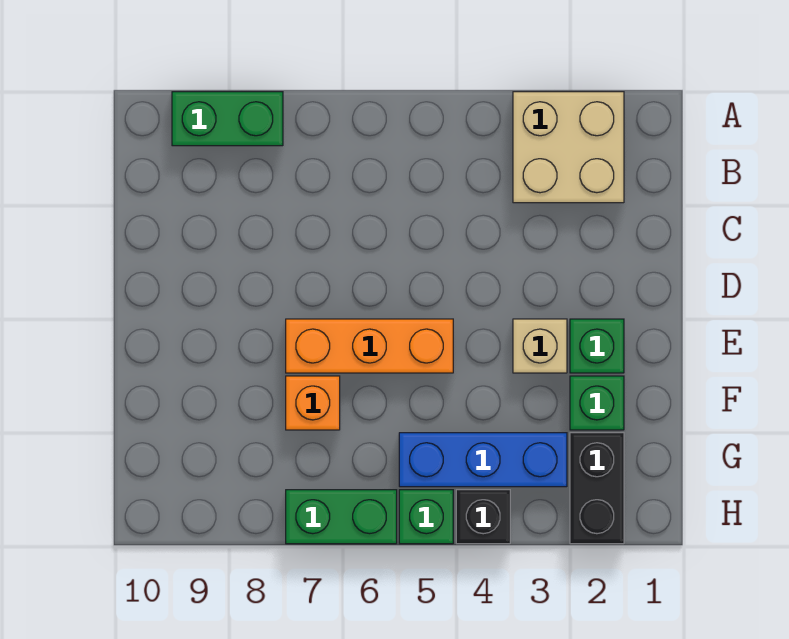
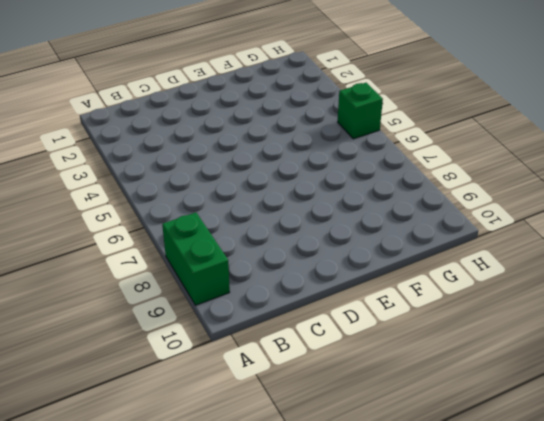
none -> tan 2x2 brick [513,92,624,203]
none -> green 1x1 brick [570,319,624,373]
none -> tan 1x1 brick [513,319,567,373]

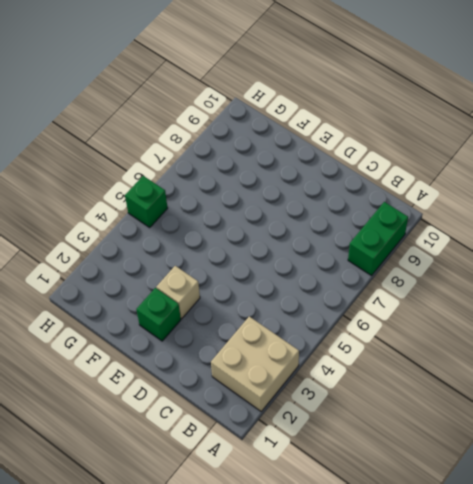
none -> orange 1x3 brick [286,319,453,373]
none -> green 1x1 brick [570,376,624,430]
none -> orange 1x1 brick [286,376,340,430]

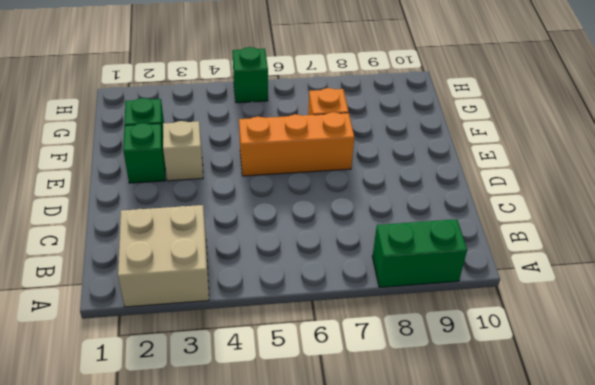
none -> black 1x2 brick [570,433,624,544]
none -> blue 1x3 brick [399,433,567,487]
none -> black 1x1 brick [456,490,510,544]

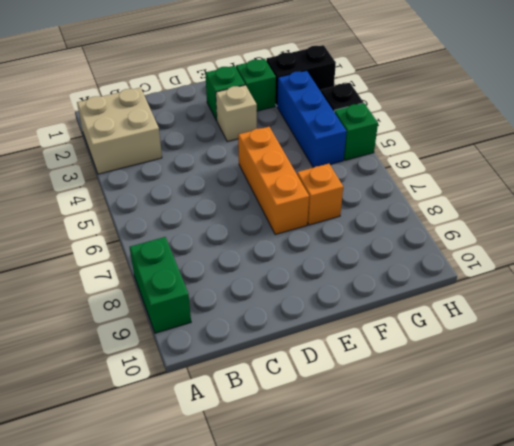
none -> green 1x2 brick [286,490,397,544]

